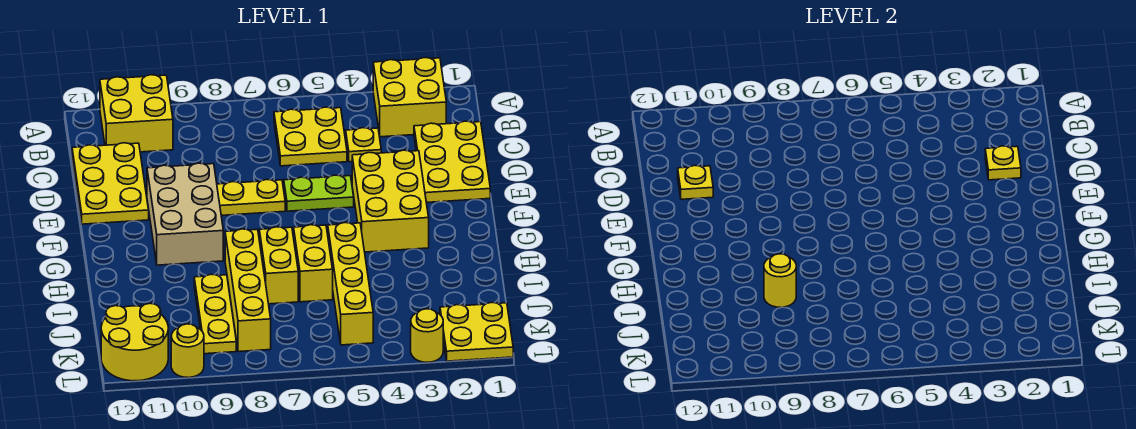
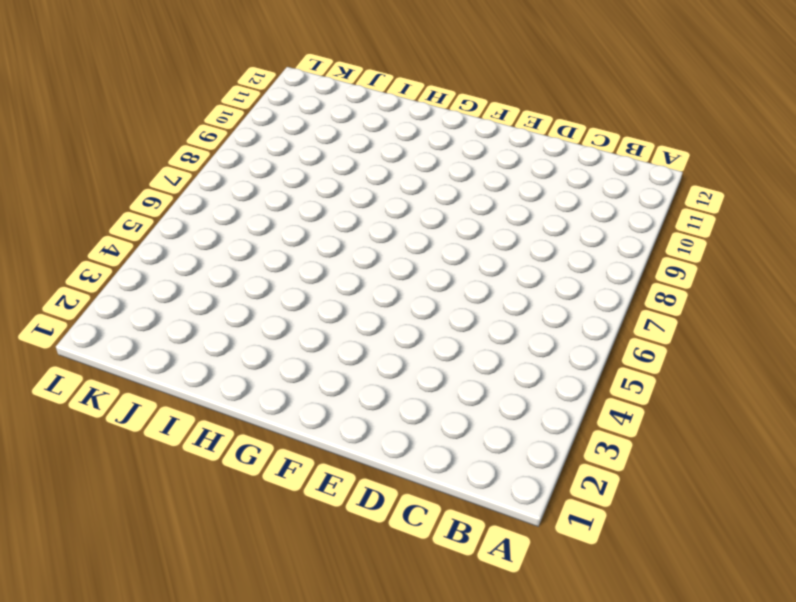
none -> yellow 2x2 brick [373,58,446,137]
none -> yellow 2x2 brick [100,75,173,152]
none -> yellow 2x2 plate [274,107,347,166]

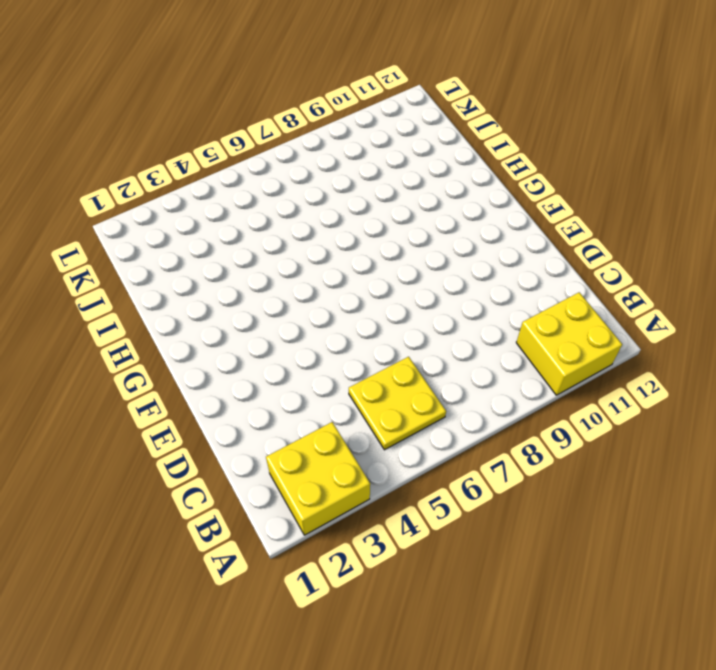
none -> yellow 2x3 plate [414,121,490,203]
none -> yellow 1x1 plate [346,128,381,162]
none -> yellow 2x3 plate [72,143,149,224]

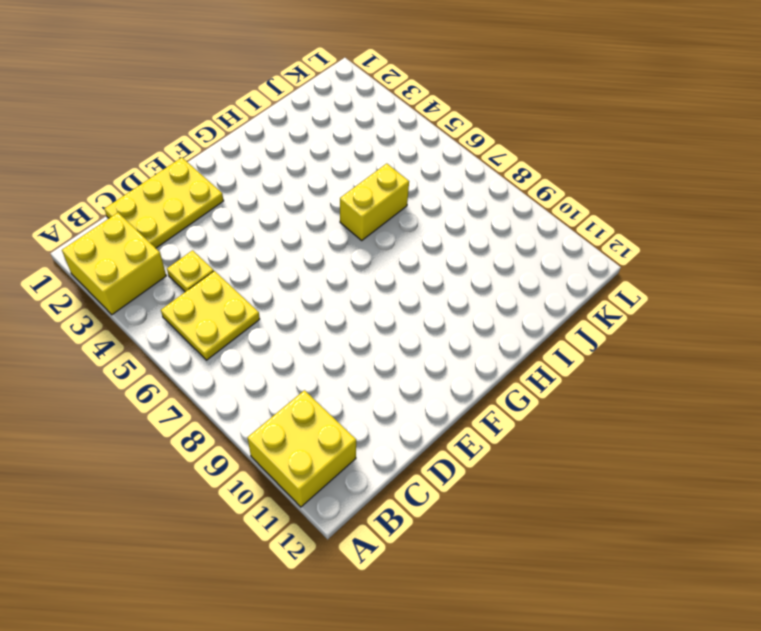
none -> yellow 2x3 plate [72,143,149,224]
none -> yellow 2x3 brick [352,150,429,252]
none -> lime 1x2 plate [284,175,354,211]

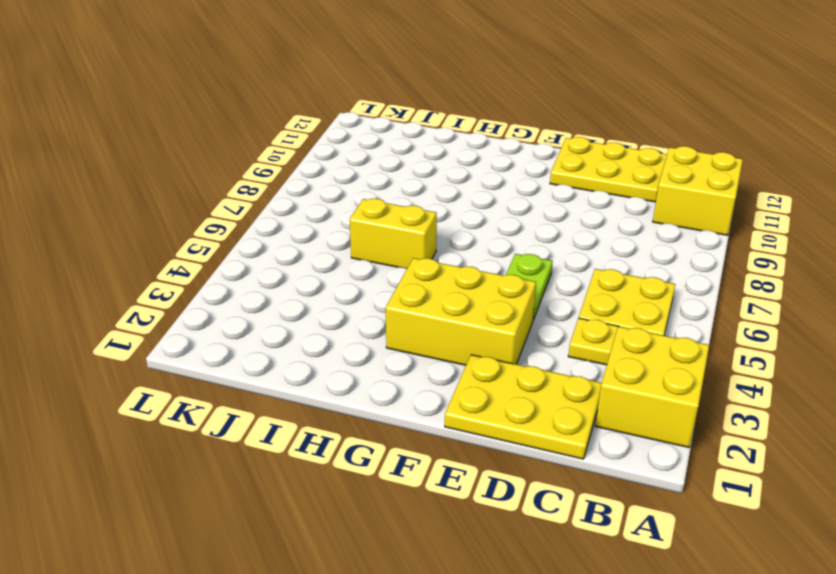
none -> yellow 1x2 plate [217,179,285,215]
none -> tan 2x3 brick [147,163,223,265]
none -> yellow 1x4 brick [328,223,373,345]

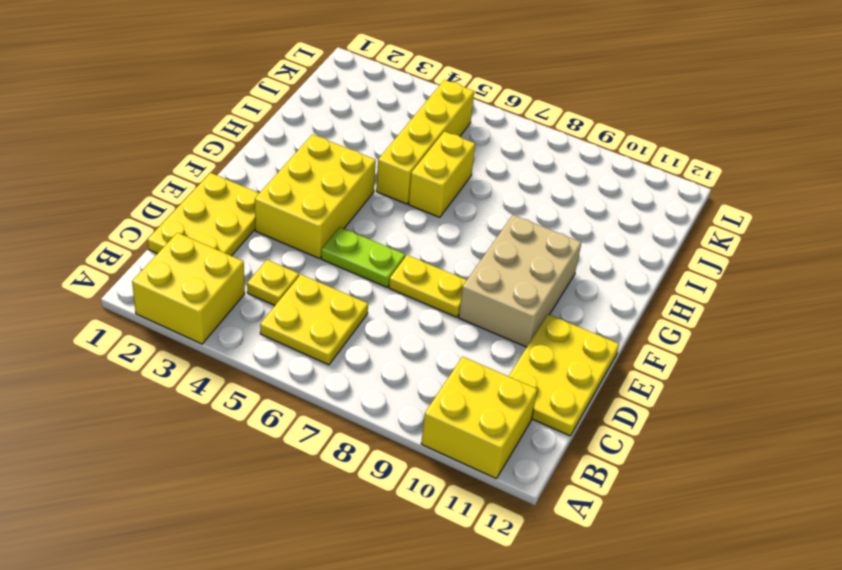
none -> yellow 1x2 brick [259,227,298,304]
none -> yellow 1x4 brick [225,229,271,352]
none -> yellow 1x3 plate [194,274,236,354]

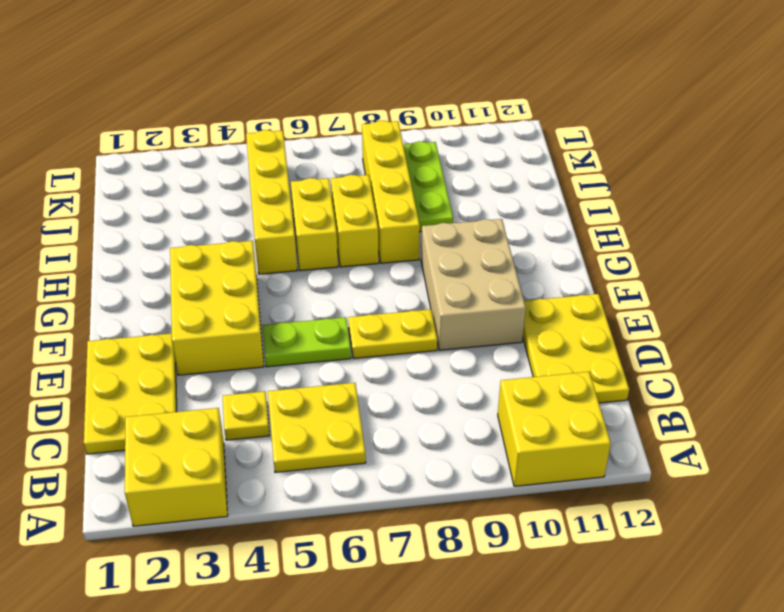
lime 1x3 plate [403,141,453,232] -> yellow 1x3 plate [194,274,236,354]
none -> yellow 2x2 plate [440,302,513,361]
none -> yellow 2x2 round brick [101,303,168,381]
none -> yellow 1x1 round brick [411,309,443,362]

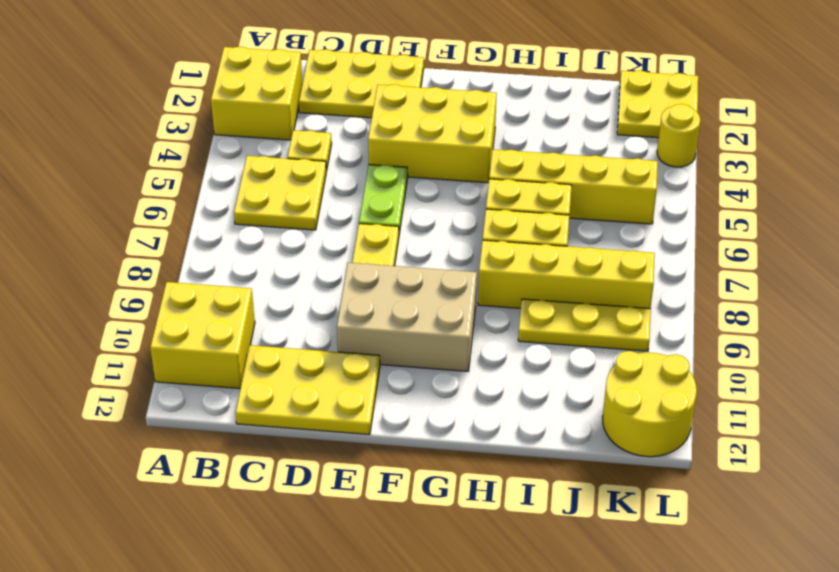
none -> yellow 1x1 round brick [171,324,204,378]
none -> yellow 1x1 plate [985,146,1021,180]
none -> yellow 1x1 plate [678,165,713,199]

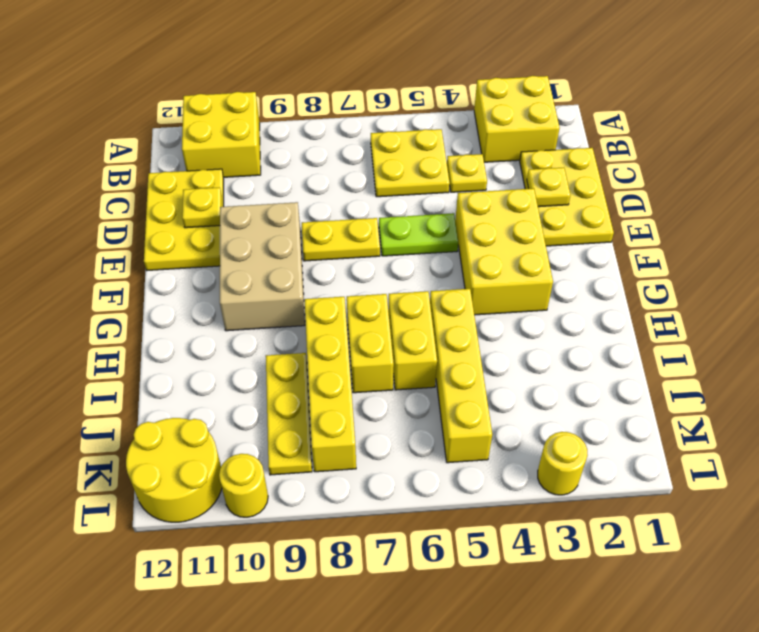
none -> yellow 2x2 plate [440,302,513,361]
none -> yellow 1x1 round brick [764,254,796,307]

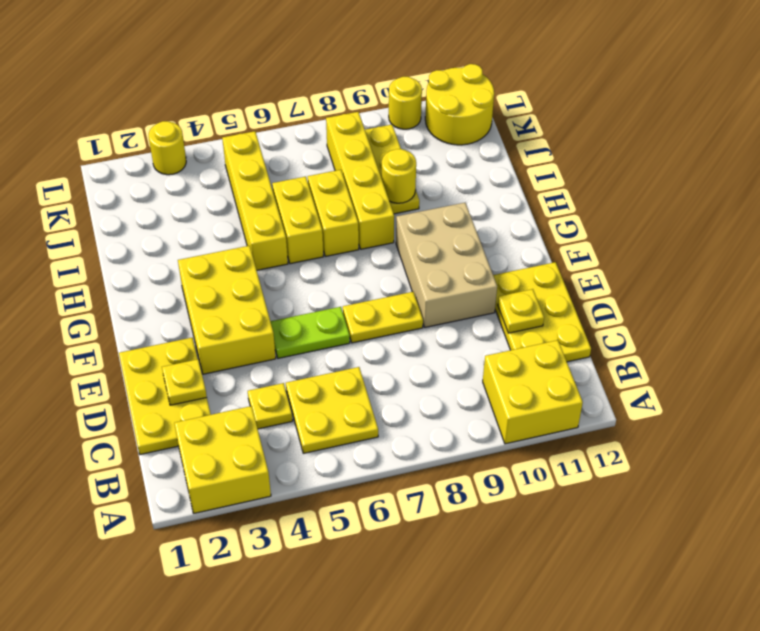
none -> yellow 2x2 plate [440,302,513,361]

